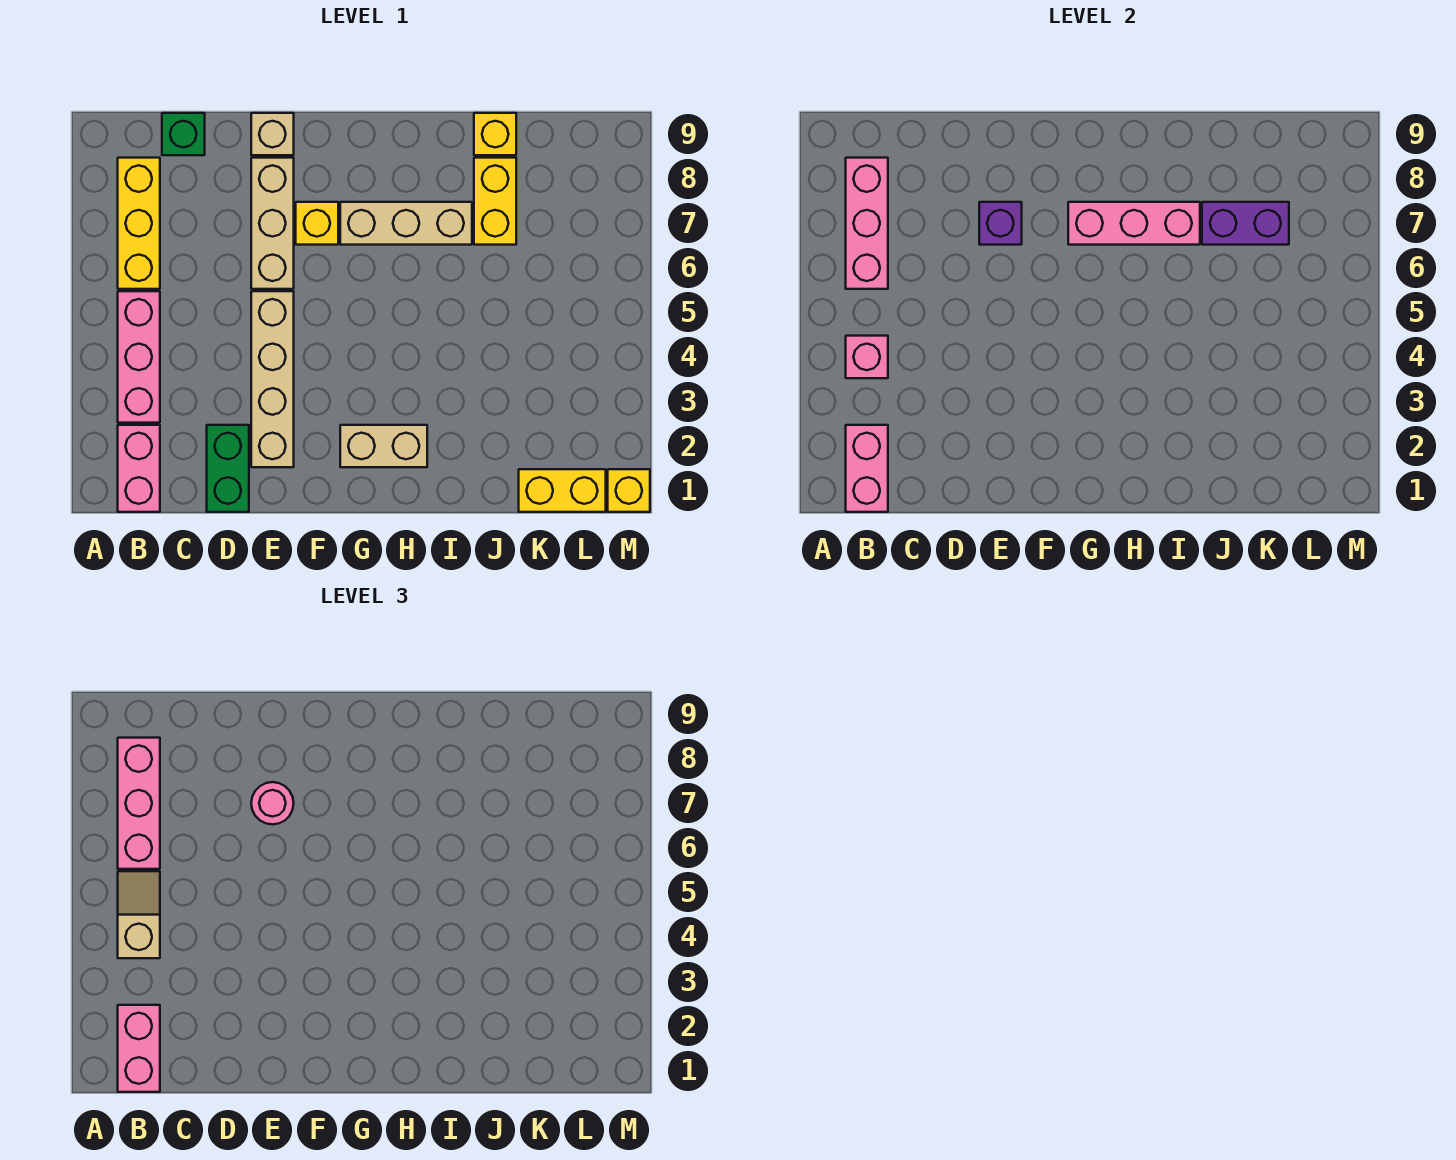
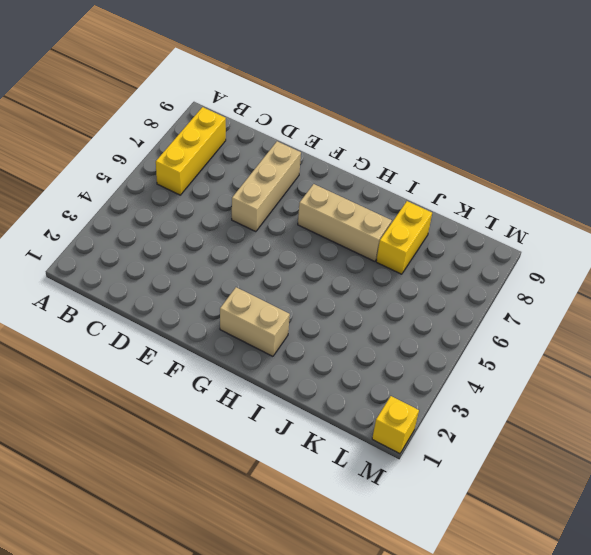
none -> pink 1x2 brick [118,425,160,512]
none -> pink 1x3 brick [118,291,160,423]
none -> green 1x1 brick [162,113,205,155]

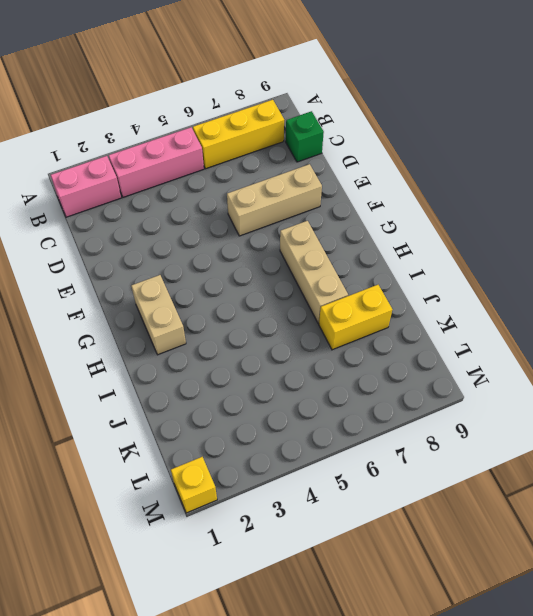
none -> green 1x2 brick [207,425,249,512]
none -> tan 1x4 brick [251,291,294,467]
none -> tan 1x1 brick [251,113,294,155]

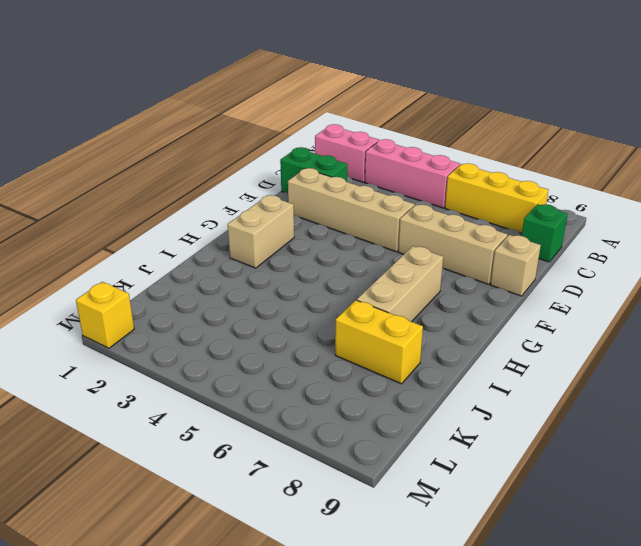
none -> yellow 1x1 brick [296,202,338,245]
none -> yellow 1x1 brick [474,113,516,155]
none -> yellow 1x2 brick [519,469,606,512]

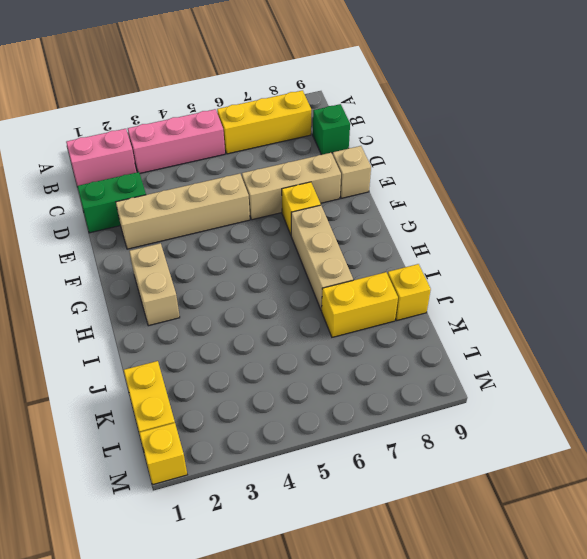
none -> pink 1x2 brick [846,425,888,512]
none -> pink 1x1 brick [846,336,888,378]
none -> pink 1x3 brick [846,158,888,289]

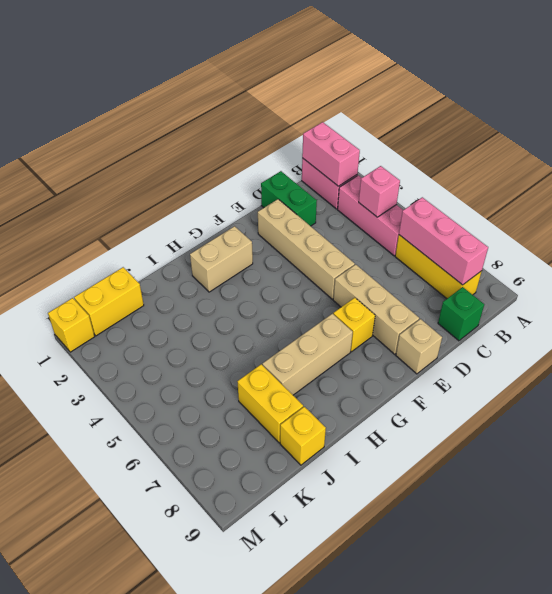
none -> purple 1x1 brick [979,202,1022,245]
none -> pink 1x3 brick [1068,202,1200,245]
none -> purple 1x2 brick [1202,202,1289,245]

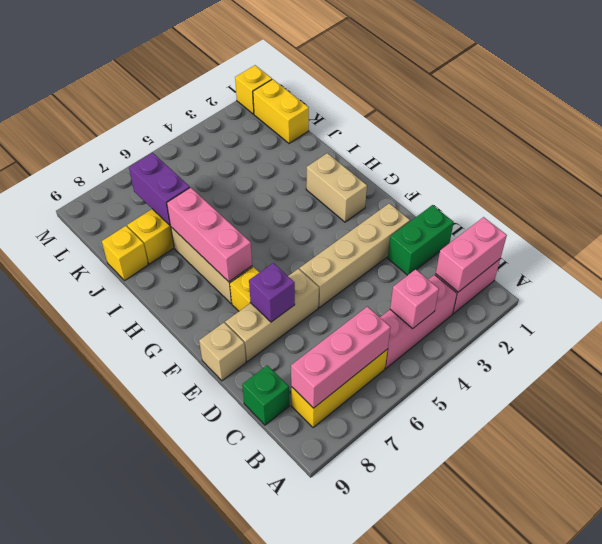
none -> pink 1x2 brick [118,1005,160,1092]
none -> tan 1x2 slope [118,871,160,958]
none -> pink 1x3 brick [118,738,160,869]

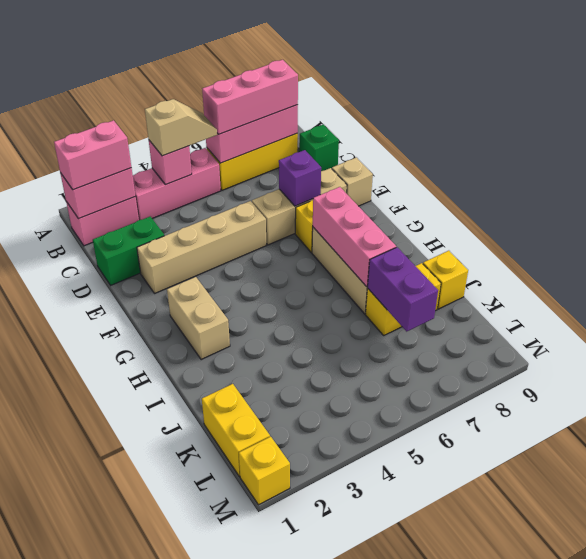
none -> pink 1x1 round brick [251,782,294,824]

